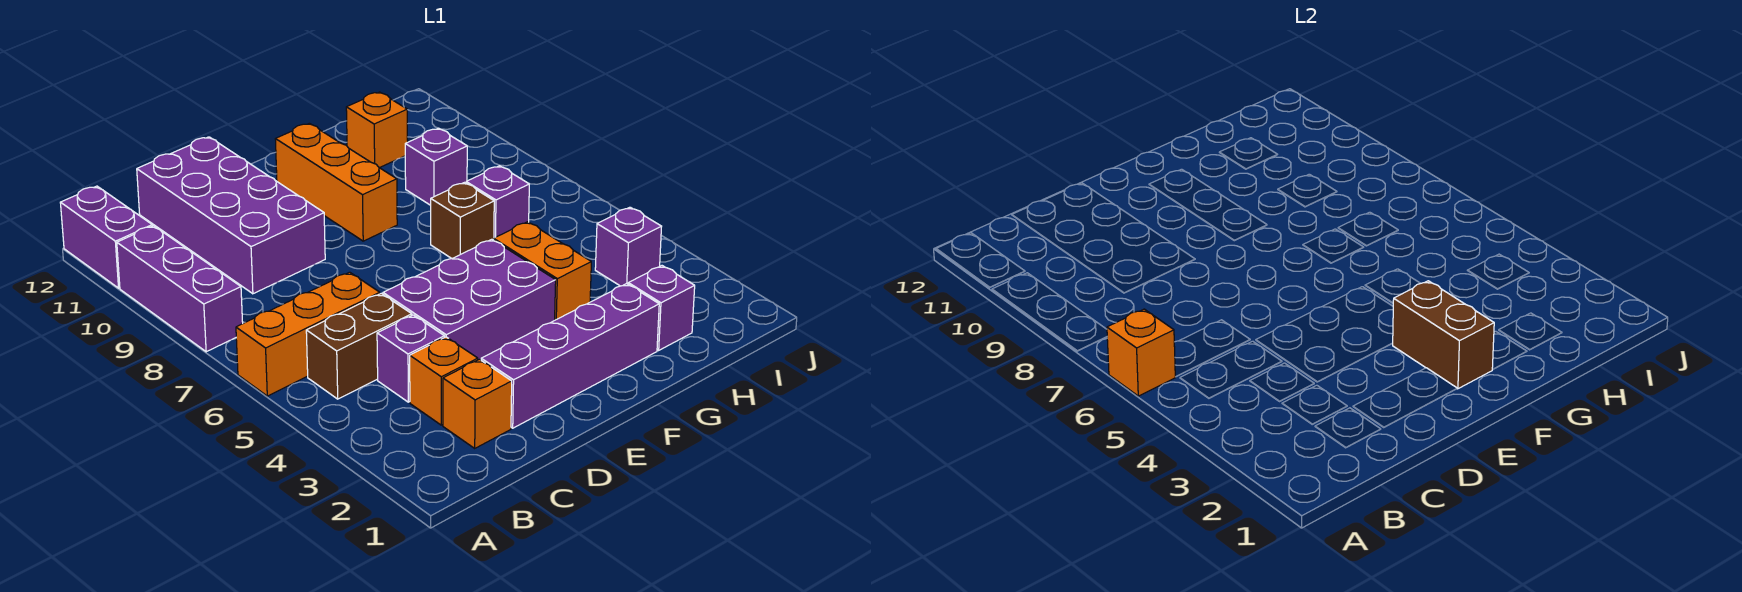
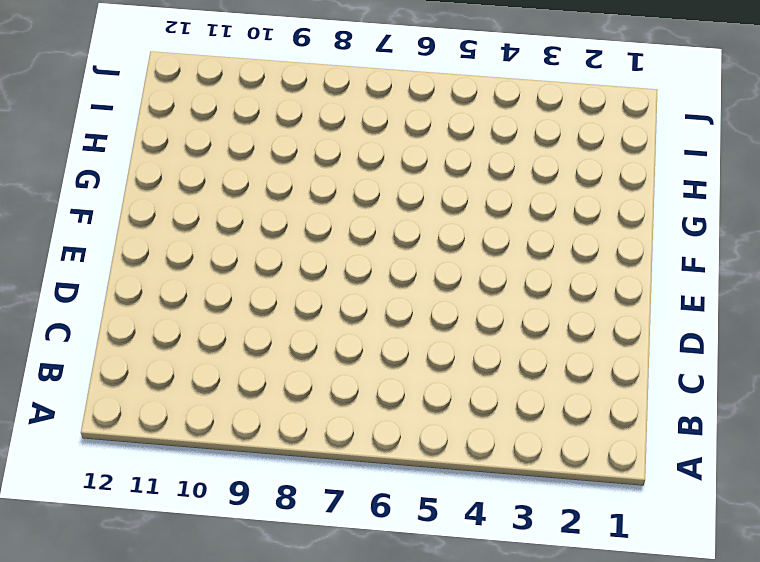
none -> orange 1x3 brick [236,272,380,396]
none -> purple 1x3 brick [117,226,243,352]
none -> purple 1x2 brick [60,186,152,288]

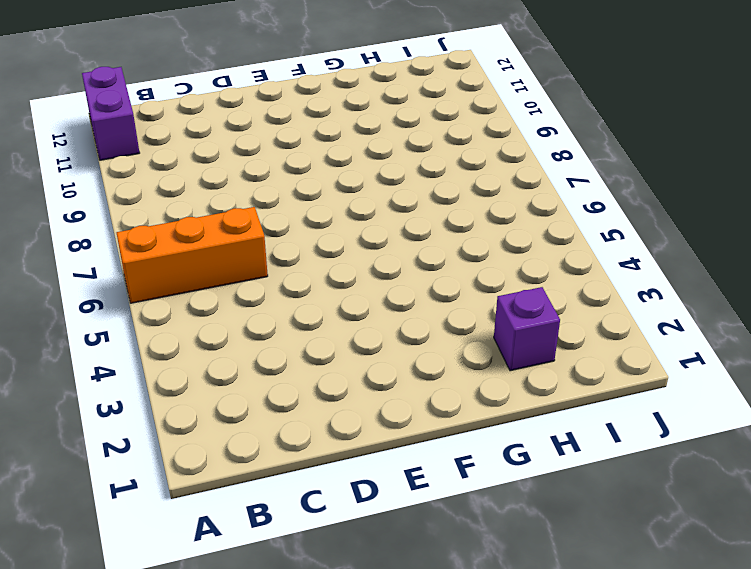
none -> purple 1x3 brick [117,226,243,352]
none -> brown 1x2 brick [306,293,412,399]
none -> orange 1x1 brick [443,359,512,448]

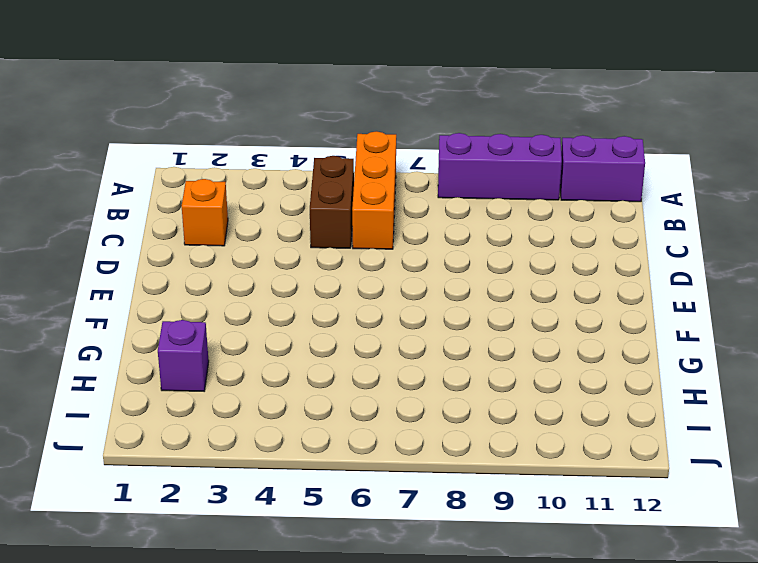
none -> orange 1x1 brick [410,337,478,425]
none -> purple 1x1 brick [377,315,445,402]
none -> purple 2x4 brick [137,137,325,294]

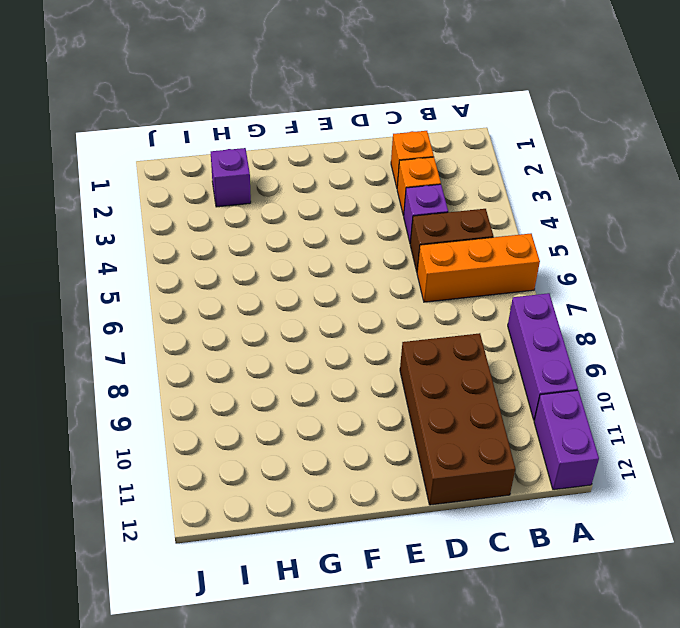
brown 2x4 brick [400,333,515,505] -> purple 2x4 brick [137,137,325,294]
none -> purple 1x4 brick [481,284,659,428]
none -> purple 2x3 brick [383,239,556,360]
none -> orange 1x3 brick [275,123,397,241]

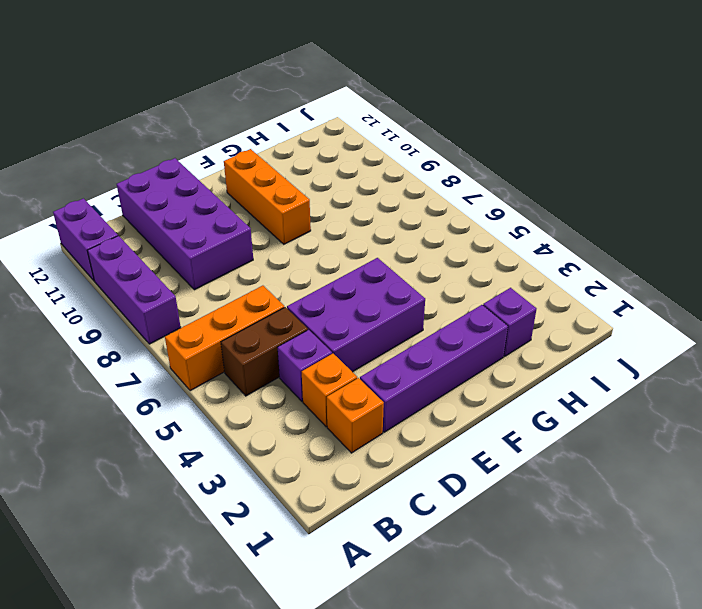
none -> orange 1x2 brick [494,222,591,320]
none -> brown 1x1 brick [431,183,494,259]
none -> purple 1x1 brick [466,166,529,238]

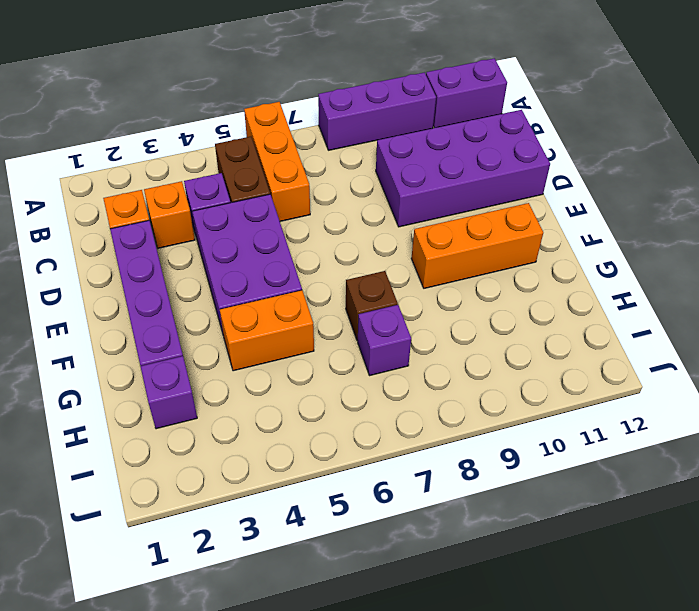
none -> purple 1x1 brick [405,128,467,205]
none -> orange 1x1 brick [346,92,408,168]
none -> purple 1x1 brick [595,207,662,286]

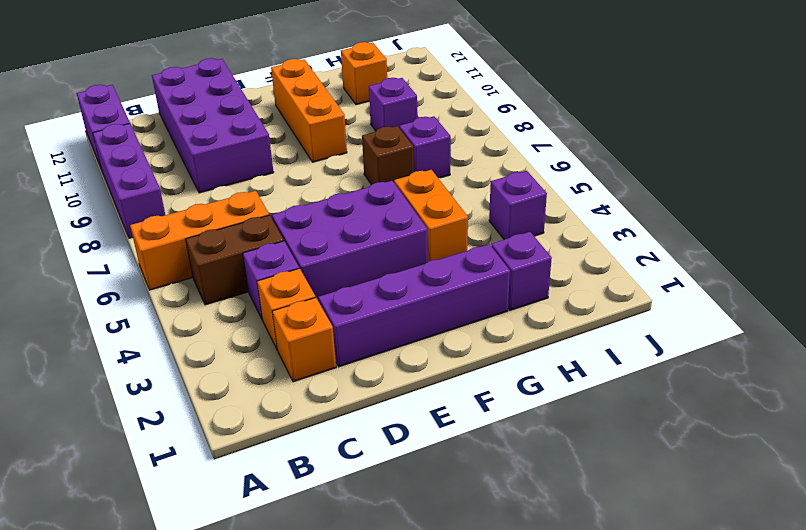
none -> orange 1x1 brick [1107,309,1175,396]
none -> brown 1x2 brick [1393,281,1494,389]

